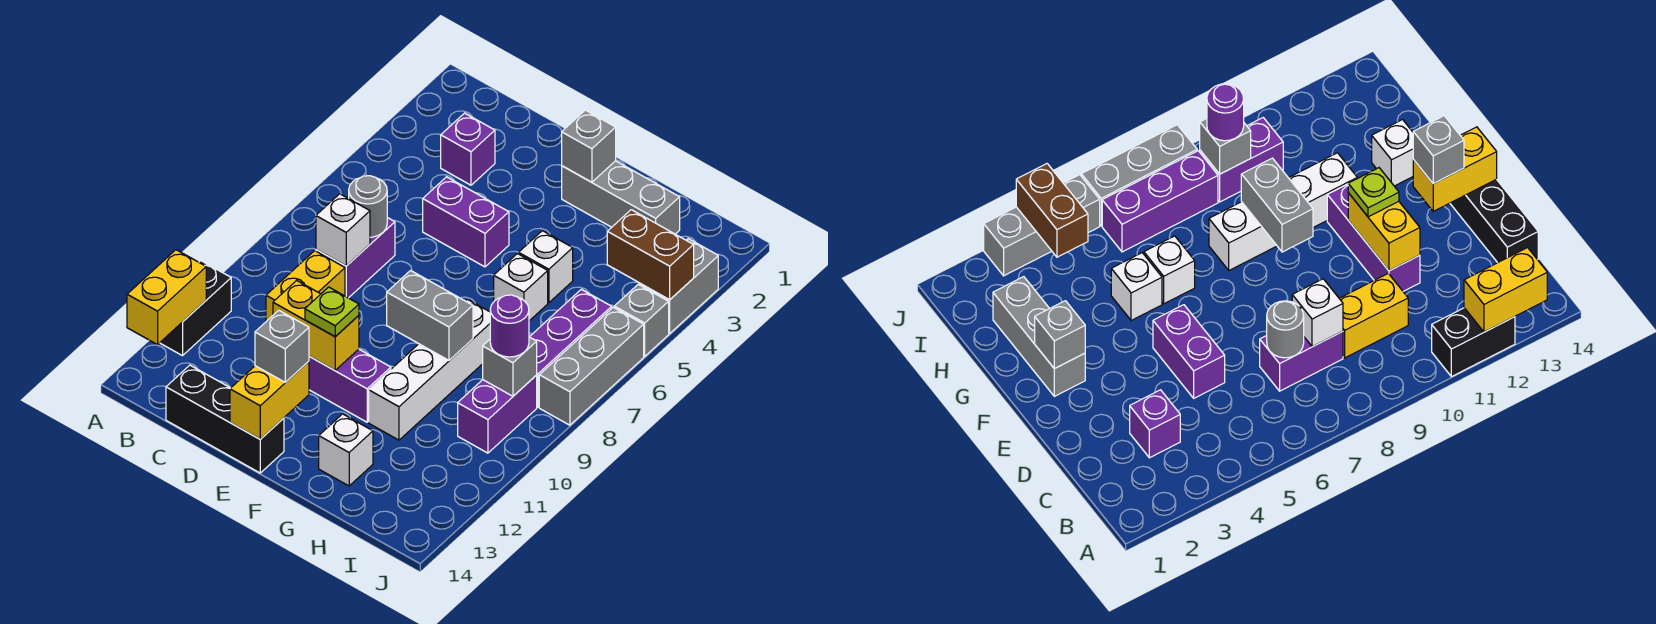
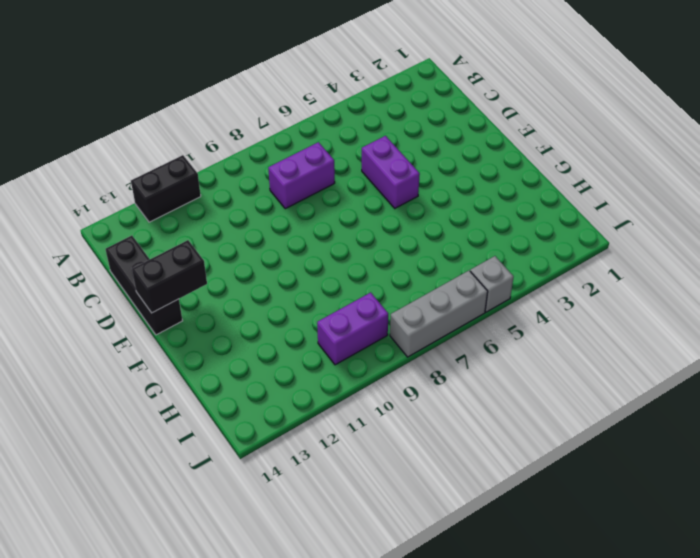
black 1x2 brick [132,240,207,313] -> yellow 1x2 brick [230,361,309,439]
none -> purple 1x1 brick [441,113,495,185]
none -> yellow 1x2 brick [266,251,345,321]
none -> purple 1x3 brick [309,349,391,422]

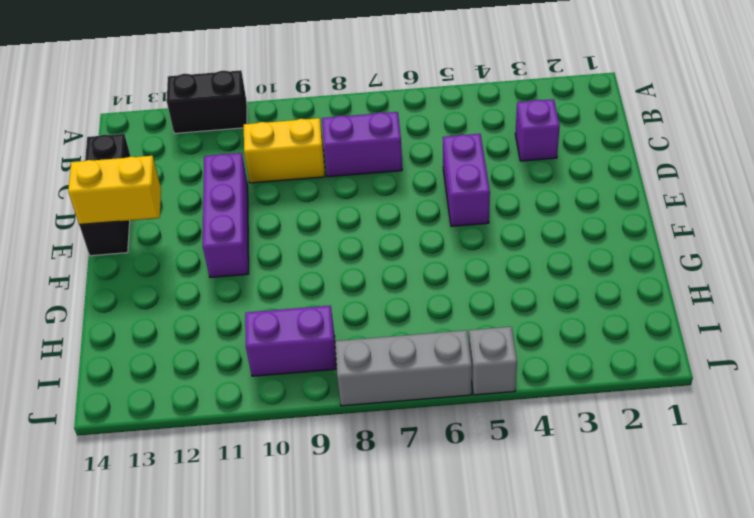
none -> grey 1x3 brick [562,161,680,234]
none -> white 1x1 brick [519,231,573,303]
none -> white 1x1 brick [494,254,548,321]

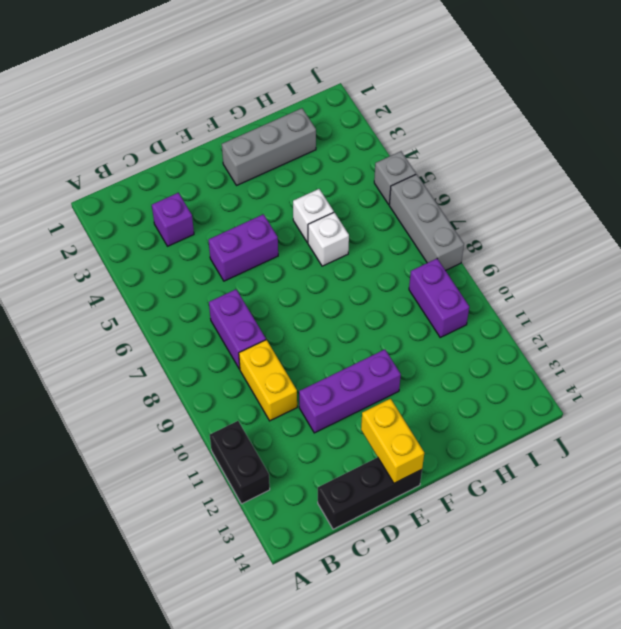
none -> white 1x4 brick [369,299,490,440]
none -> white 1x1 brick [319,414,373,486]
none -> purple 1x3 brick [530,289,612,407]

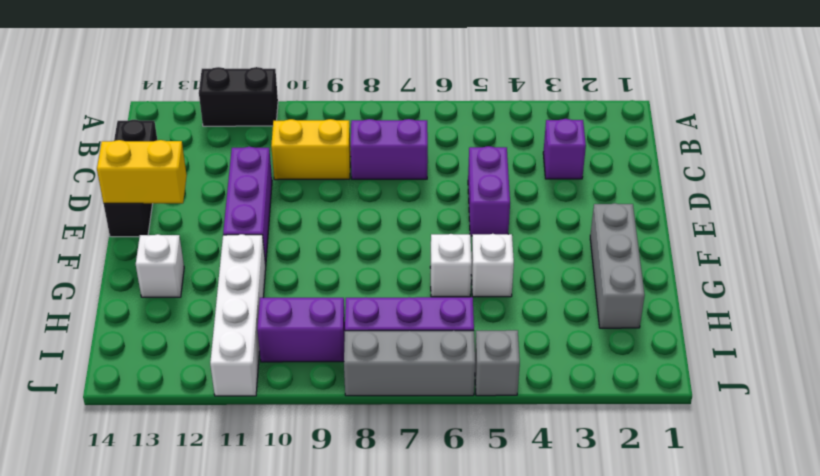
white 1x4 brick [210,234,266,396] -> white 1x4 brick turned to [369,299,490,440]
none -> grey 1x2 brick [639,239,718,333]
none -> yellow 1x2 brick [127,250,206,345]
none -> grey 1x1 round brick [349,176,387,237]

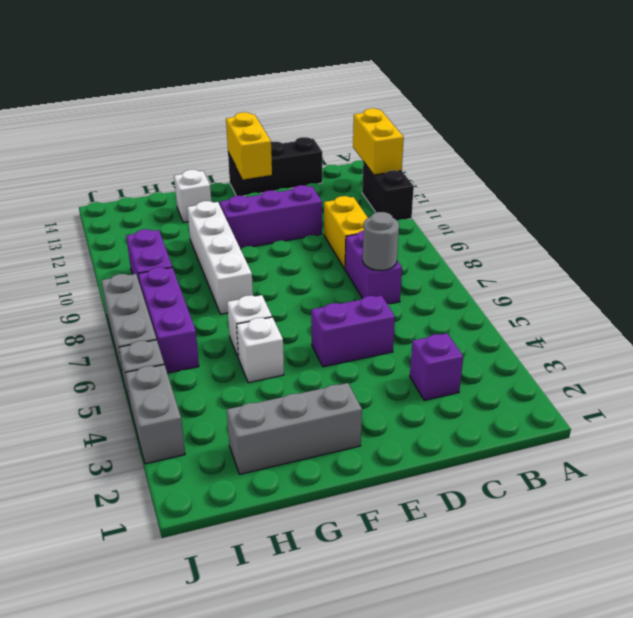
none -> white 1x1 brick [316,194,370,266]
none -> yellow 1x2 brick [273,280,359,370]
none -> grey 1x1 brick [562,110,616,182]

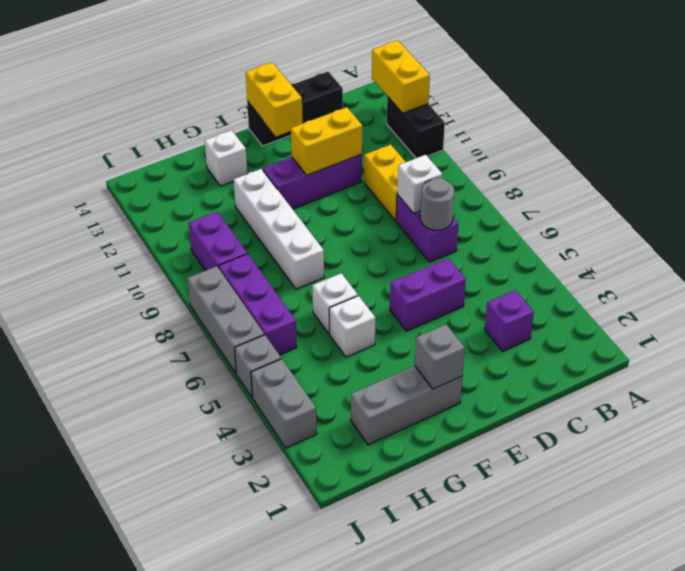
none -> grey 1x2 brick [387,271,473,360]
none -> brown 1x2 brick [607,210,694,300]
none -> grey 1x1 brick [483,337,537,396]

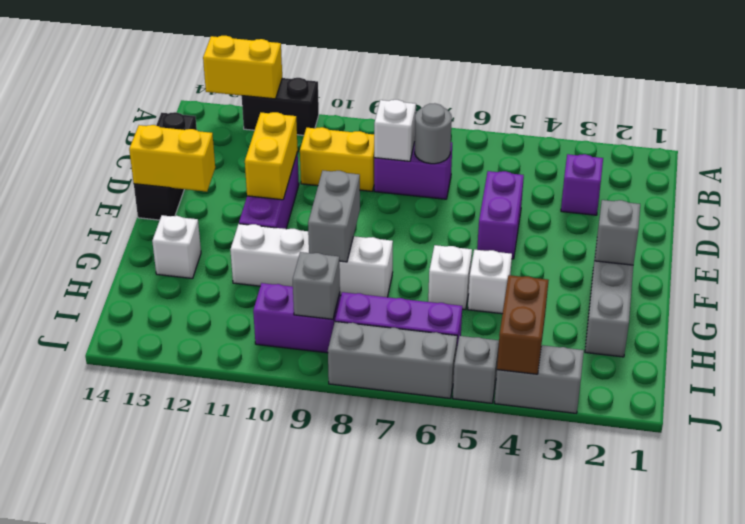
none -> lime 1x1 plate [305,287,359,337]
none -> grey 1x1 brick [255,310,309,382]
none -> purple 1x1 round brick [490,295,529,357]

